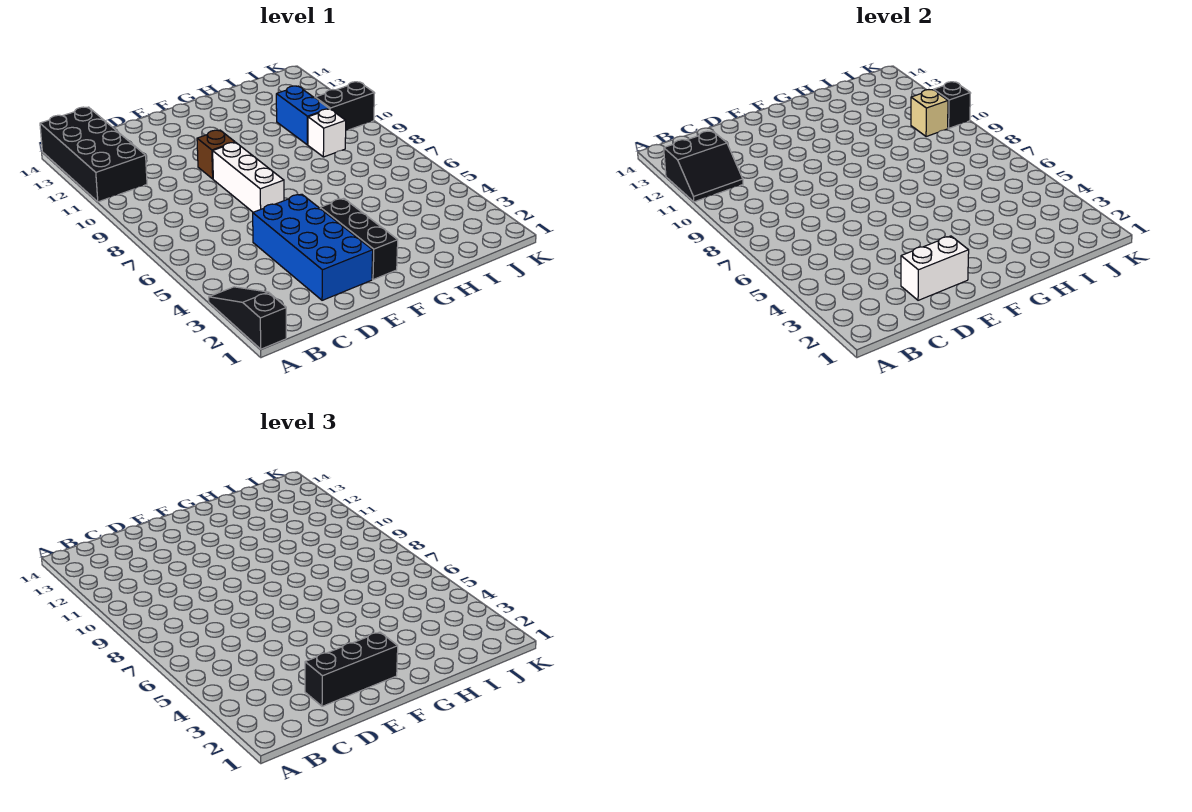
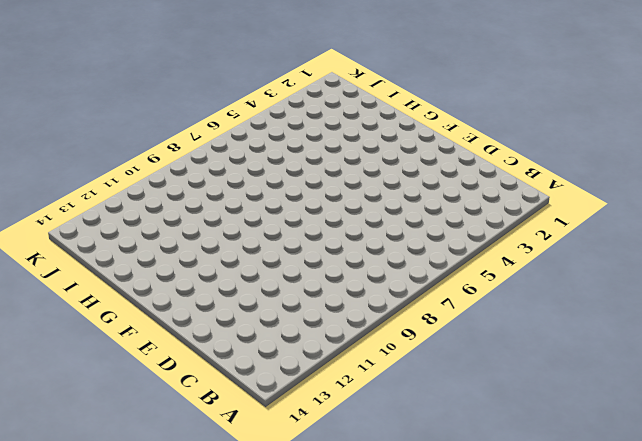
none -> black 1x3 slope [209,287,286,349]
none -> black 2x4 brick [40,107,147,202]
none -> blue 2x4 brick [253,194,373,300]

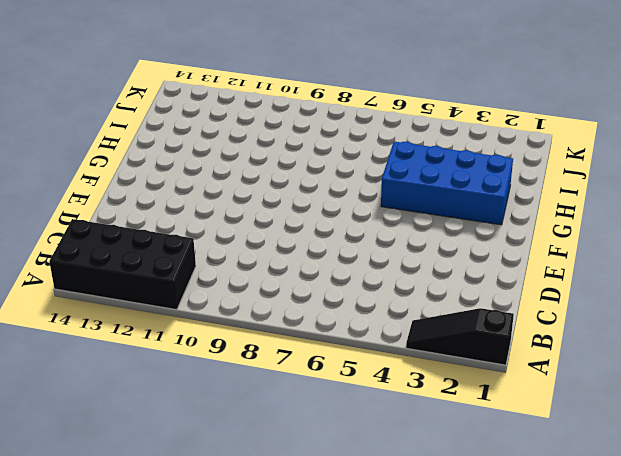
blue 2x4 brick [381,142,513,225] -> blue 2x4 brick moved to [253,194,373,300]
none -> white 1x3 brick [213,142,284,212]
none -> brown 1x1 brick [197,130,235,179]
none -> black 1x3 brick [320,198,398,280]

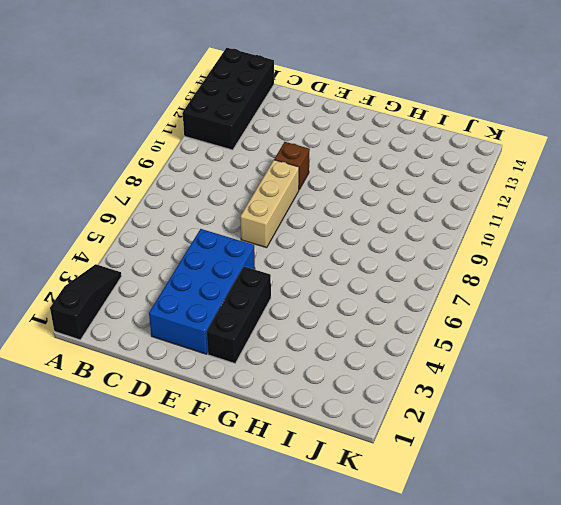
tan 1x3 brick [240,160,299,248] -> white 1x3 brick [213,142,284,212]
none -> white 1x1 brick [308,109,346,157]
none -> blue 1x2 brick [276,86,329,145]
none -> black 1x2 brick [315,82,375,130]

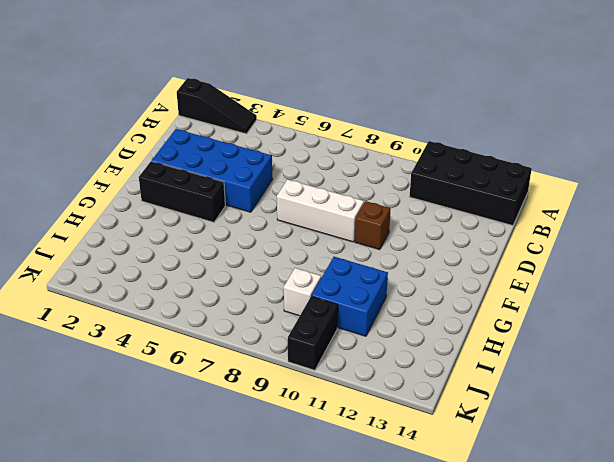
blue 2x2 brick [312,257,388,336] -> blue 1x2 brick [276,86,329,145]
none -> black 2x2 slope [664,131,743,202]
none -> white 1x2 brick [901,236,969,300]
none -> tan 1x1 brick [911,90,948,137]

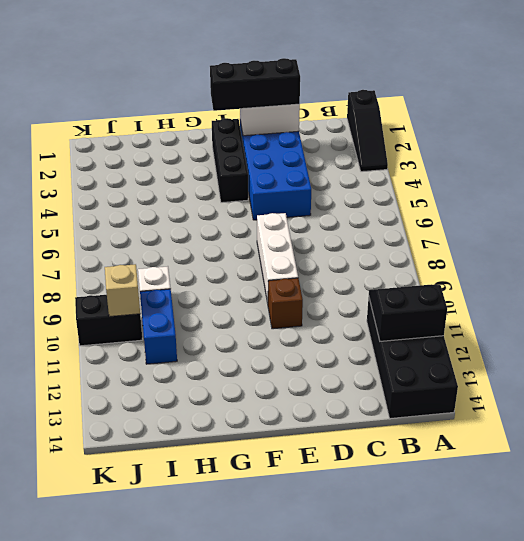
none -> black 1x1 brick [934,82,971,128]

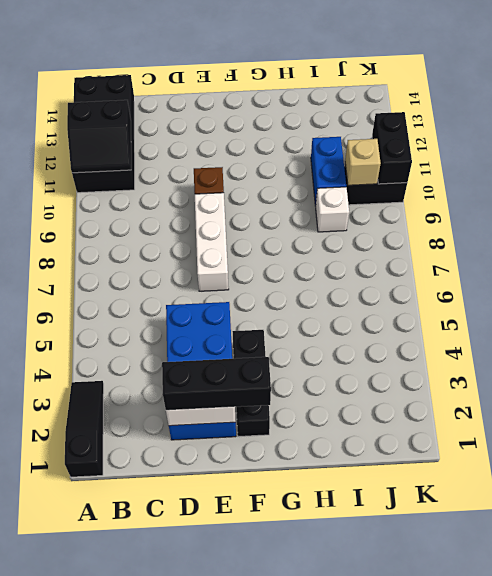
black 1x2 brick [372,112,412,184] -> black 1x1 brick [934,82,971,128]

